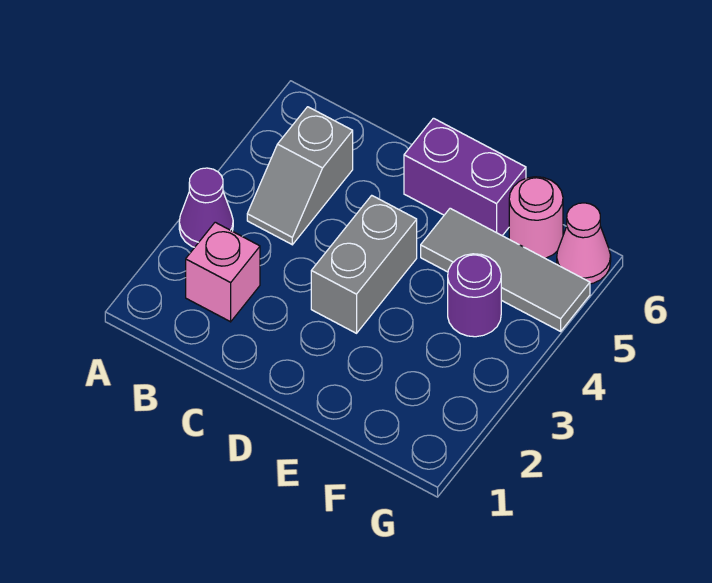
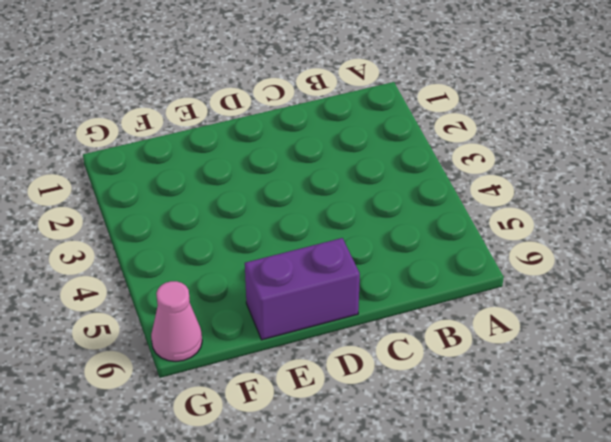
none -> purple 1x1 cone [179,168,233,247]
none -> pink 1x1 brick [186,222,260,322]

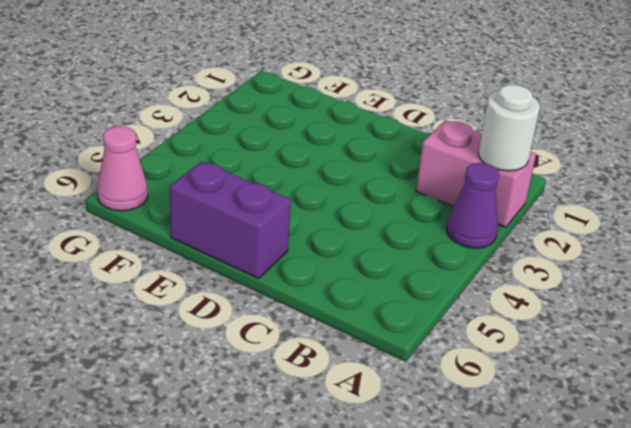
pink 1x2 brick [416,120,536,227] -> pink 1x1 brick [186,222,260,322]
white 1x1 round brick [479,85,540,171] -> none
none -> grey 1x2 slope [247,107,353,245]
none -> grey 1x2 brick [311,195,417,333]

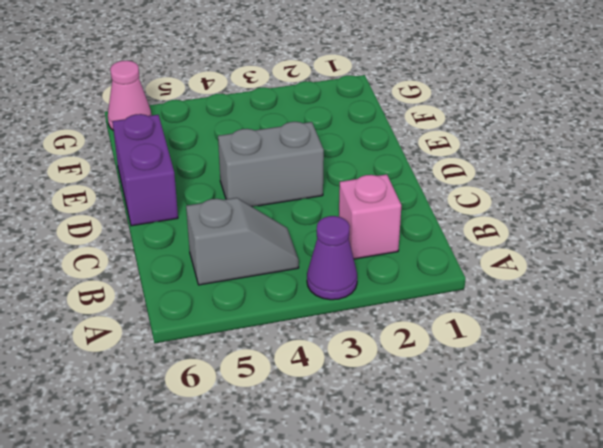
none -> grey 1x3 tile [421,208,590,331]
none -> purple 1x1 round brick [448,254,501,337]

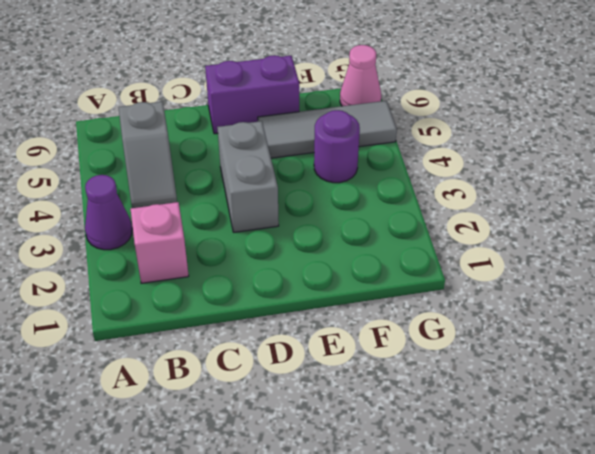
none -> pink 1x1 round brick [509,177,563,258]

